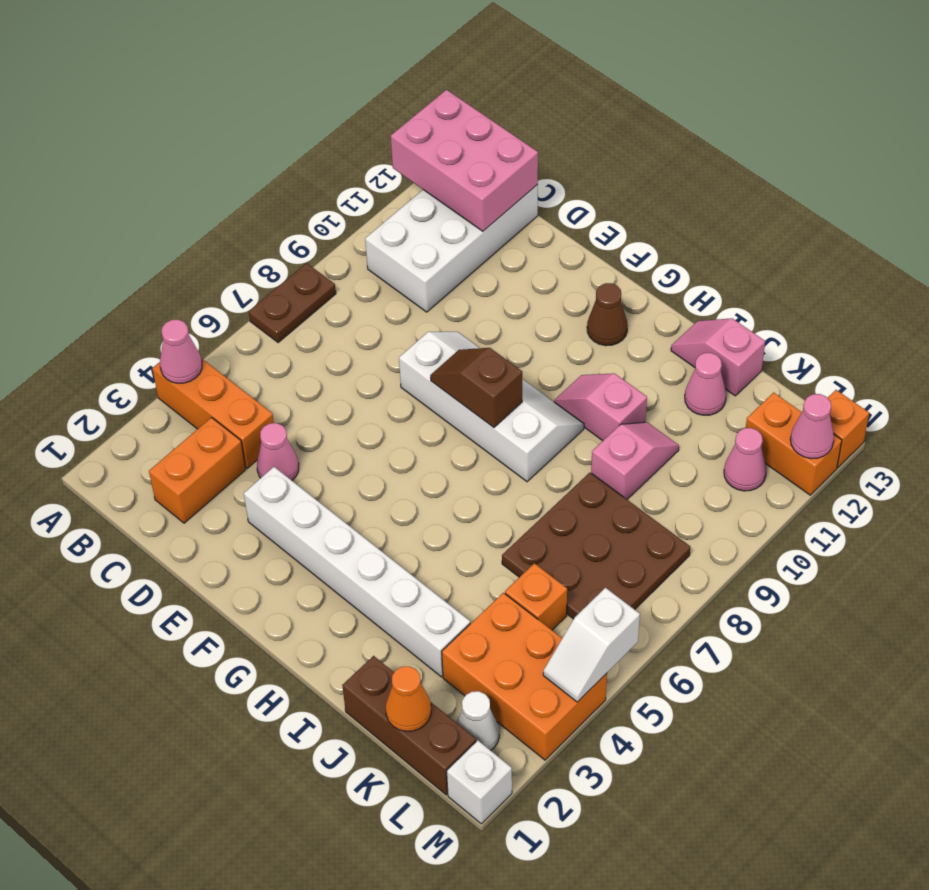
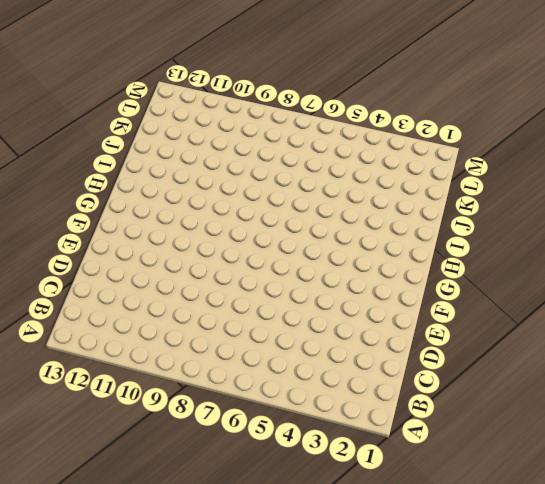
none -> orange 1x3 brick [152,358,274,468]
none -> brown 1x2 plate [249,263,336,343]
none -> white 2x4 brick [365,185,538,312]

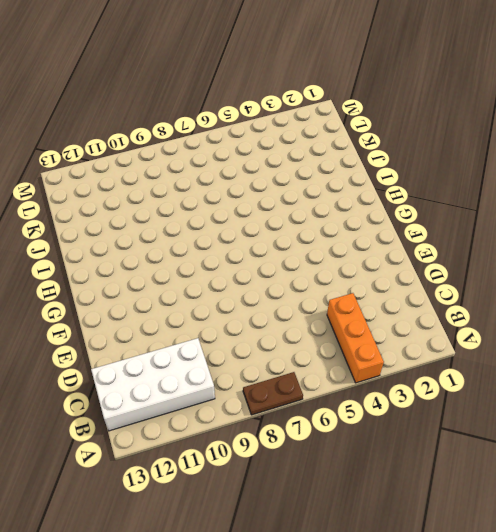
none -> orange 1x2 brick [149,418,246,523]
none -> pink 1x1 cone [257,423,299,480]
none -> white 1x6 brick [244,467,470,677]

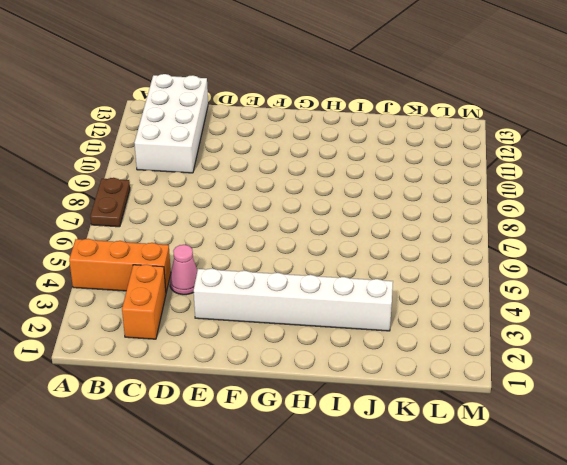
none -> white 2x4 slope [399,332,584,482]
none -> brown 1x1 cone [587,283,628,346]
none -> pink 1x2 slope [554,373,647,441]

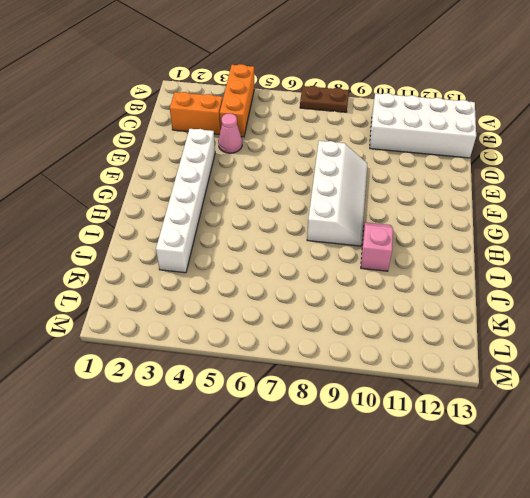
none -> brown 1x1 cone [587,283,628,346]
none -> pink 1x2 slope [671,318,765,396]
none -> brown 1x3 brick [342,656,476,795]

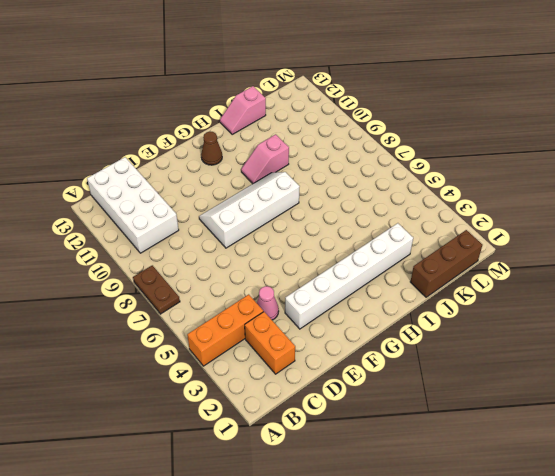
none -> brown 3x3 plate [502,473,690,619]
none -> pink 1x2 slope [591,422,679,499]
none -> pink 1x1 cone [685,353,726,415]

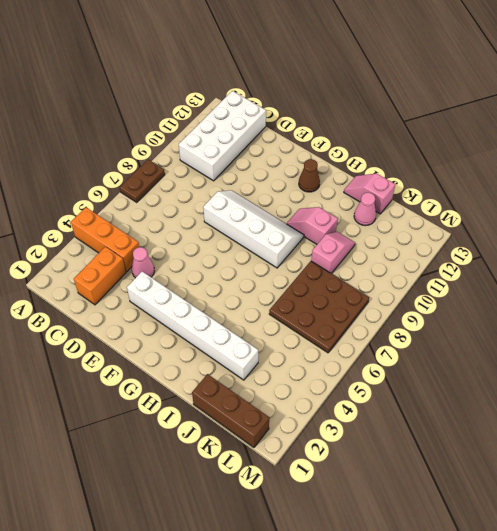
none -> orange 2x3 brick [442,593,607,760]
none -> orange 1x1 brick [505,563,567,630]
none -> white 1x1 cone [457,691,499,750]

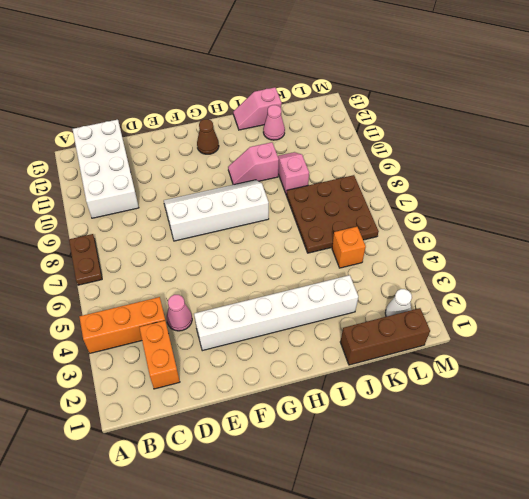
none -> orange 2x3 brick [442,593,607,760]
none -> pink 1x1 cone [724,428,767,491]
none -> orange 1x2 brick [746,393,842,495]

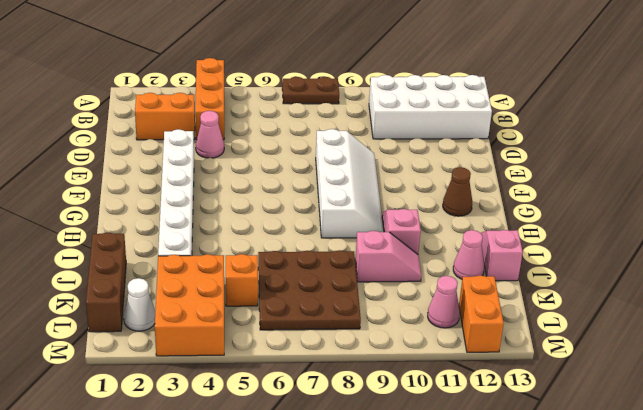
none -> white 1x1 brick [447,740,512,824]
none -> orange 1x1 brick [828,390,869,468]
none -> pink 1x1 cone [160,320,202,383]

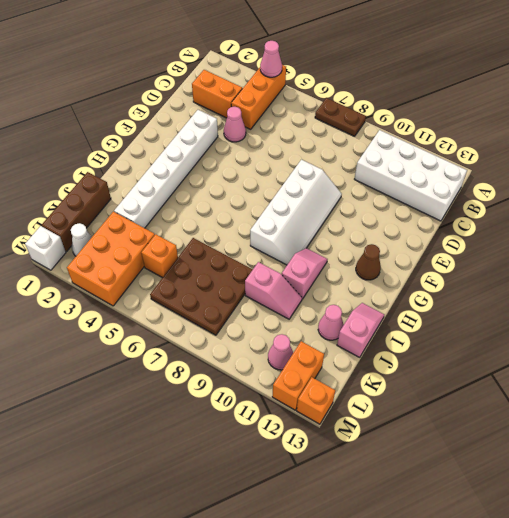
none -> pink 2x3 brick [391,90,538,231]
none -> brown 1x2 slope [430,348,522,427]
none -> orange 1x1 cone [386,666,431,731]

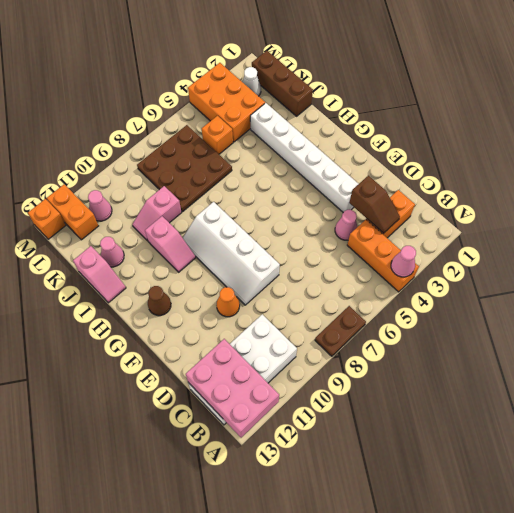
brown 1x2 slope [349,176,400,233] -> brown 1x2 slope moved to [430,348,522,427]
orange 1x1 cone [216,287,240,317] -> orange 1x1 cone moved to [386,666,431,731]
none -> white 1x1 brick [447,740,512,824]
none -> white 1x2 slope [543,588,640,702]
none -> pink 1x1 cone [790,394,834,459]

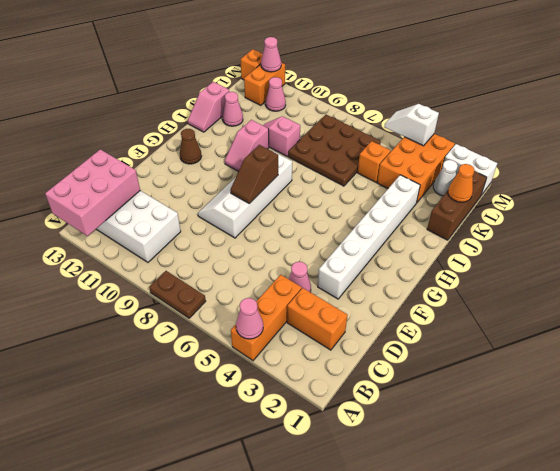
white 1x2 brick [444,144,497,195] -> white 1x1 brick [447,740,512,824]
white 1x2 slope [384,104,439,146] -> white 1x2 slope turned to [543,588,640,702]

